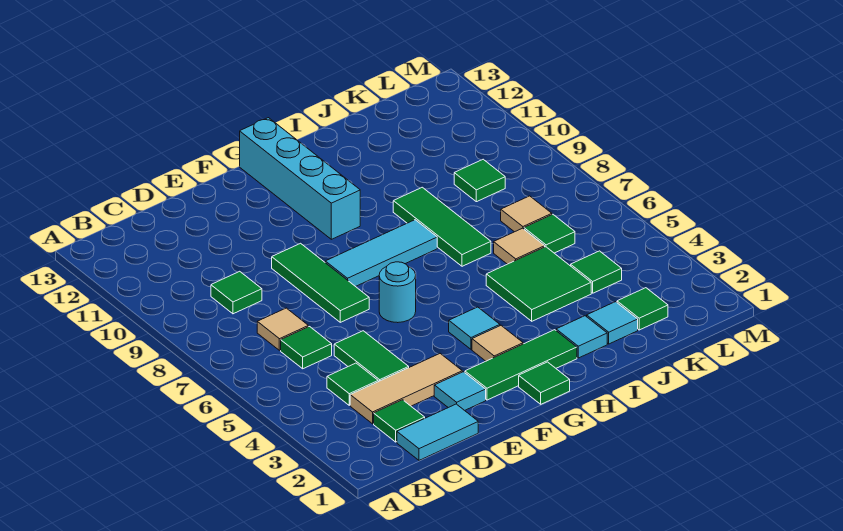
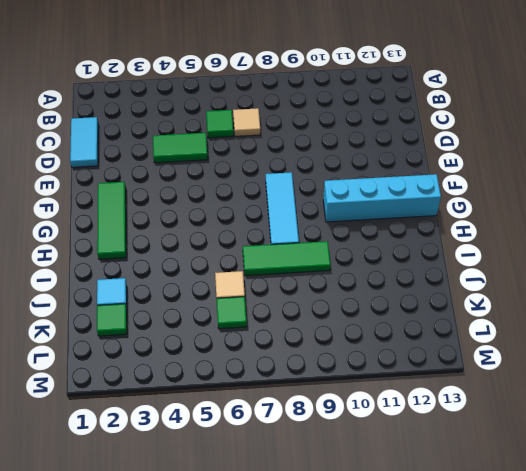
none -> green 1x1 tile [374,400,425,442]
none -> tan 1x3 tile [350,354,462,424]
none -> green 1x1 tile [327,363,378,405]

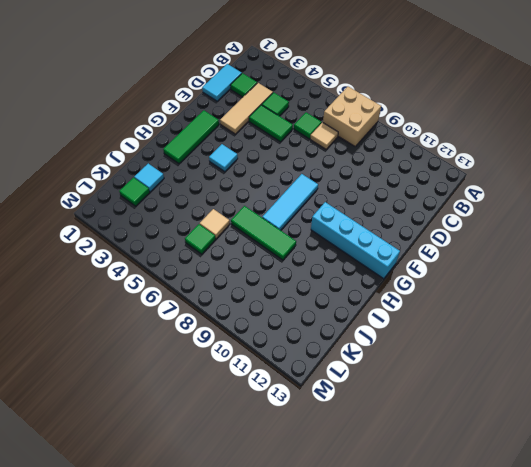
tan 2x2 brick [323,87,381,146] -> none
none -> green 1x1 tile [211,271,262,314]
none -> cyan 1x1 tile [434,372,486,410]
none -> green 1x3 tile [272,243,369,322]

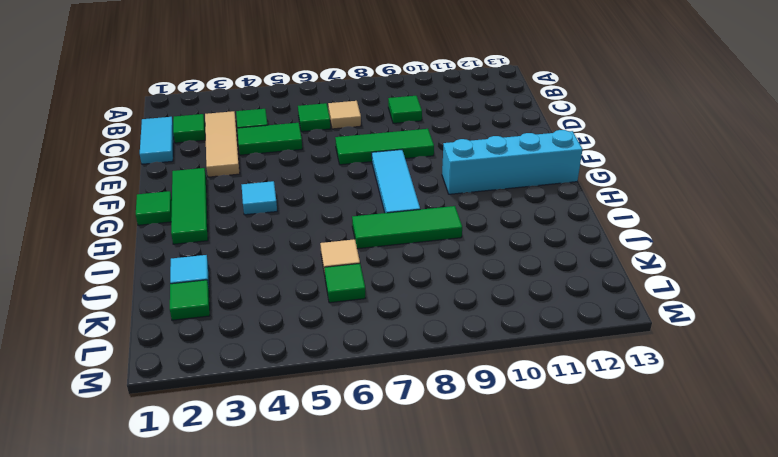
none -> cyan 1x1 tile [434,372,486,410]
none -> cyan 1x1 round brick [379,262,416,323]
none -> tan 1x1 tile [472,326,523,361]

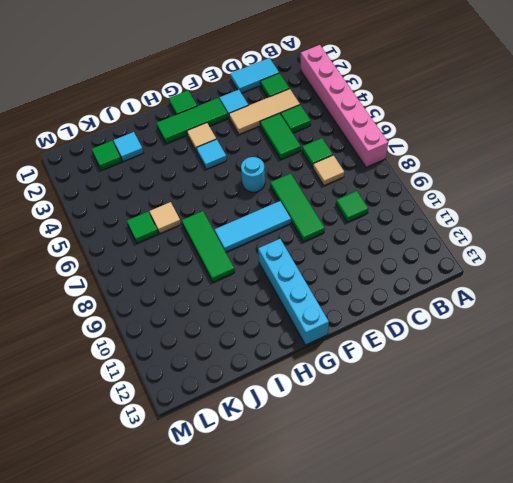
pink 1x6 brick [301,45,388,167] -> none
none -> cyan 1x1 tile [556,316,607,358]
none -> green 2x2 tile [486,247,591,321]
none -> green 1x1 tile [571,251,622,293]

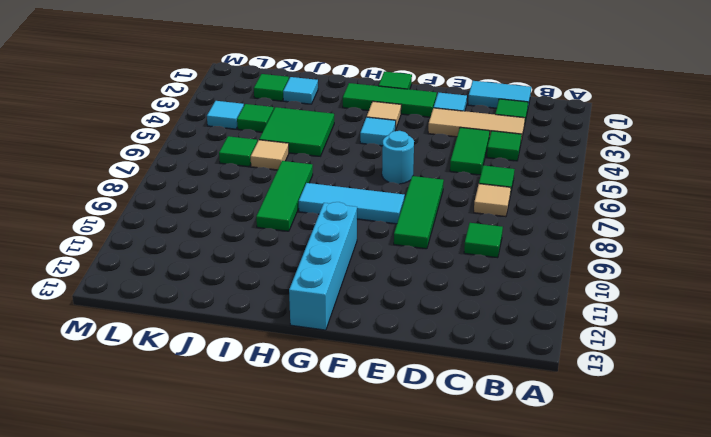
cyan 1x1 tile [207,101,244,129] -> cyan 1x1 tile moved to [556,316,607,358]
none -> tan 1x1 tile [501,196,552,232]
none -> green 1x1 tile [454,159,505,202]

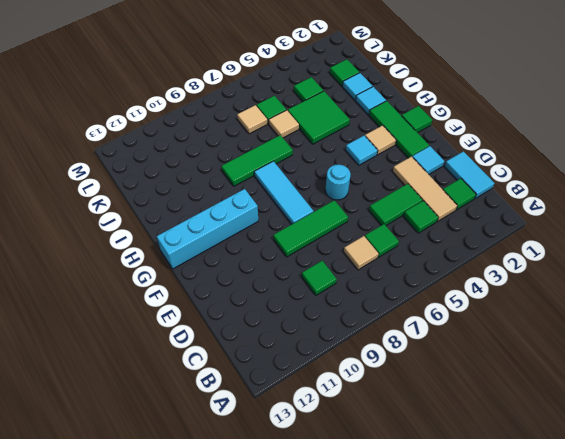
none -> green 1x1 tile [454,159,505,202]

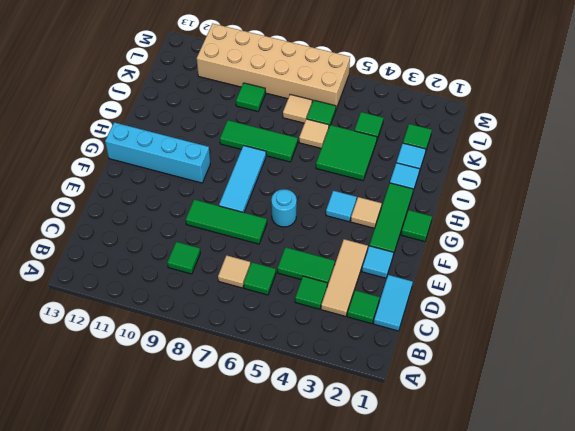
tan 2x6 brick [197,24,350,109] -> none

